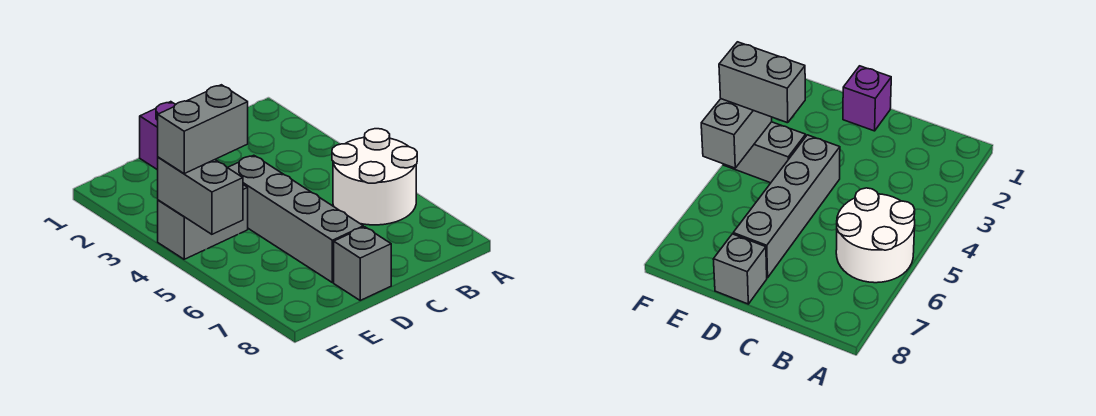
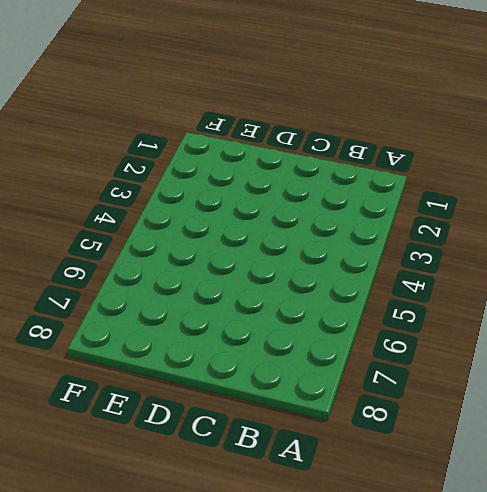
none -> white 2x2 round brick [332,129,417,225]
none -> purple 1x1 brick [140,102,176,170]

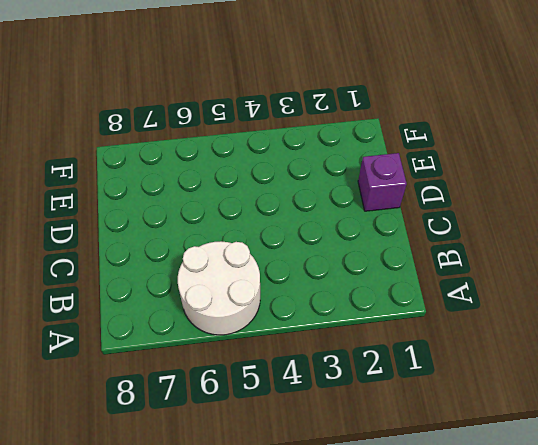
none -> grey 1x4 brick [228,155,363,283]
none -> grey 1x1 brick [334,227,391,300]

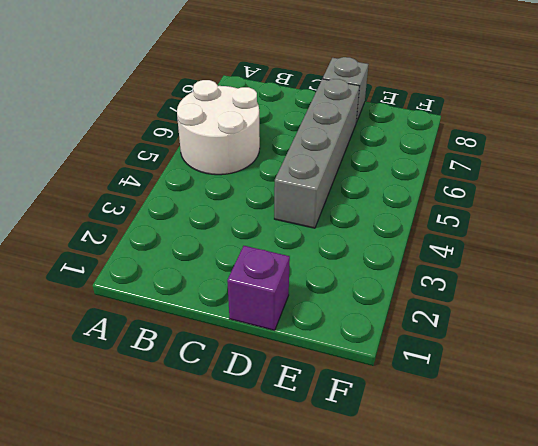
none -> grey 1x2 brick [158,185,248,259]
none -> grey 1x2 brick [158,157,243,234]

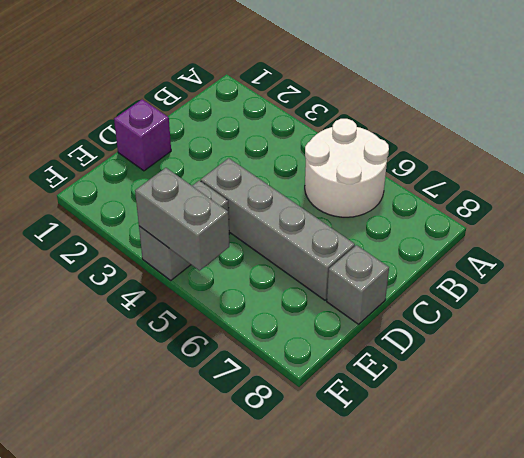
none -> grey 1x2 brick [158,85,248,174]

